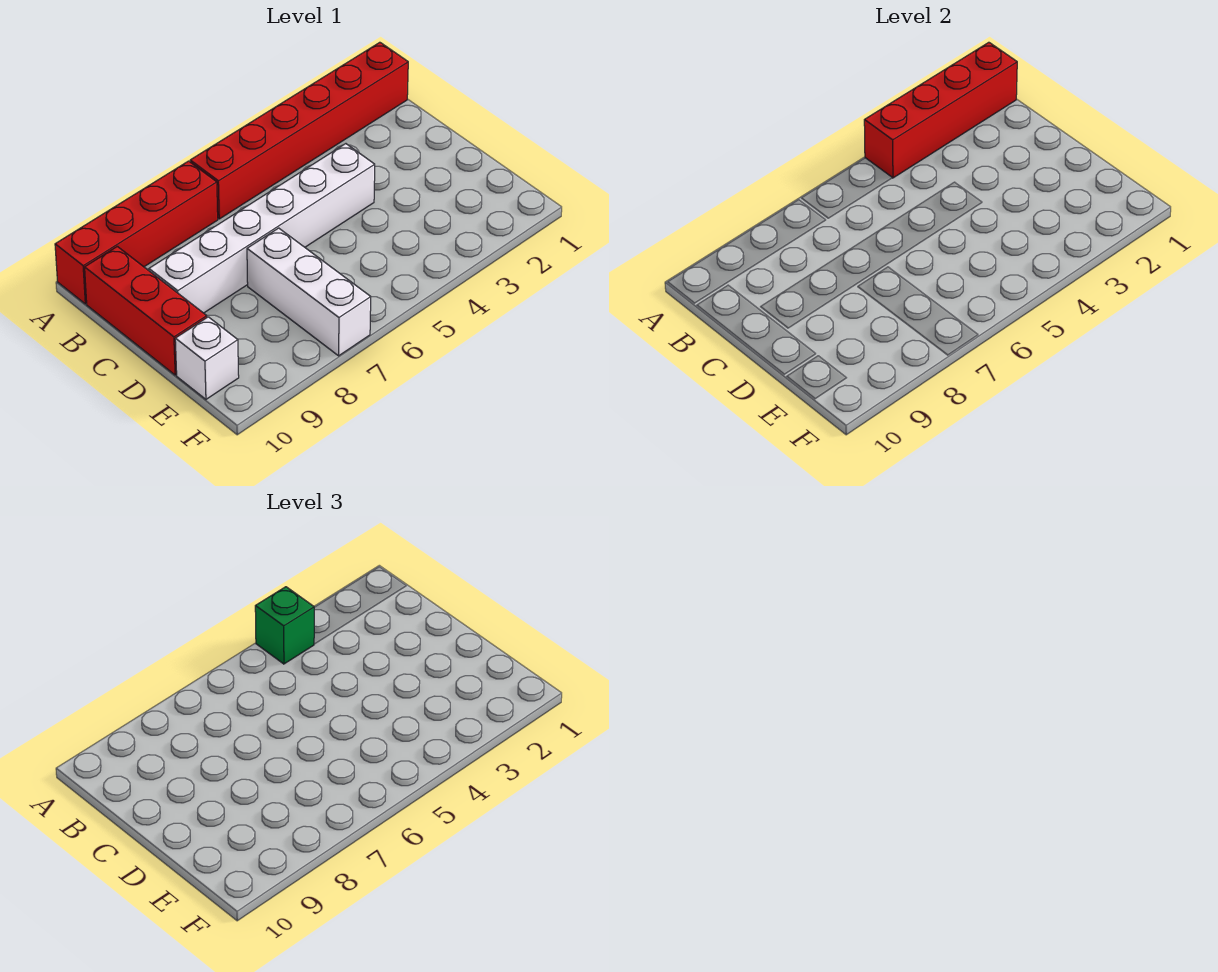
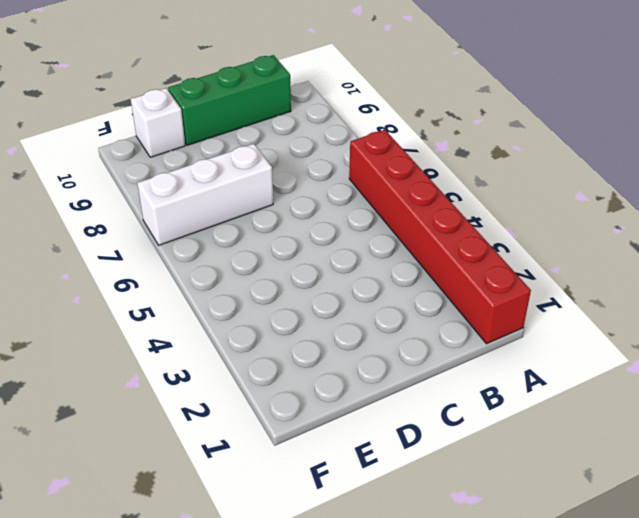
green 1x3 brick [168,55,291,145] -> red 1x3 brick [85,246,207,375]
none -> red 1x4 brick [55,161,218,304]
none -> white 1x6 brick [149,144,375,313]

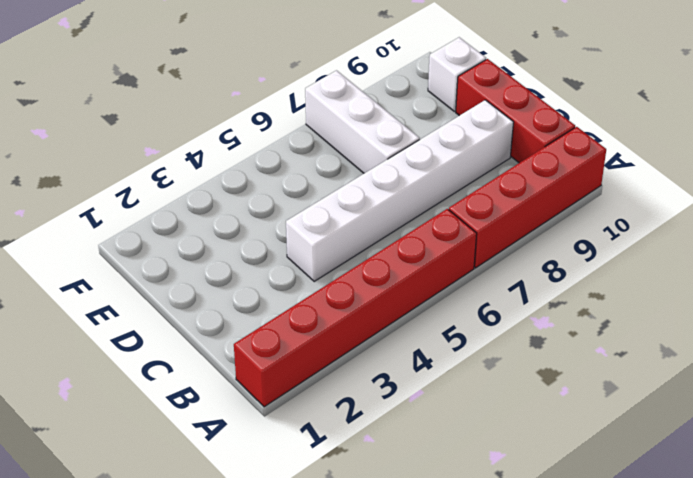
none -> red 1x4 brick [864,42,1017,178]
none -> green 1x1 brick [255,587,314,664]

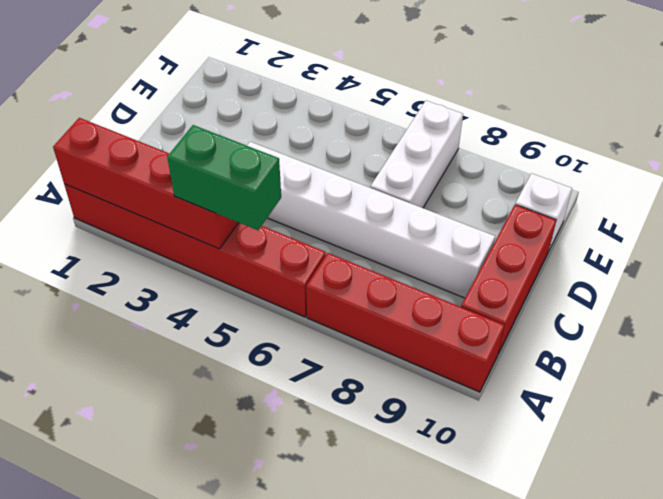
green 1x2 brick [167,125,281,230] -> green 1x1 brick [255,587,314,664]

